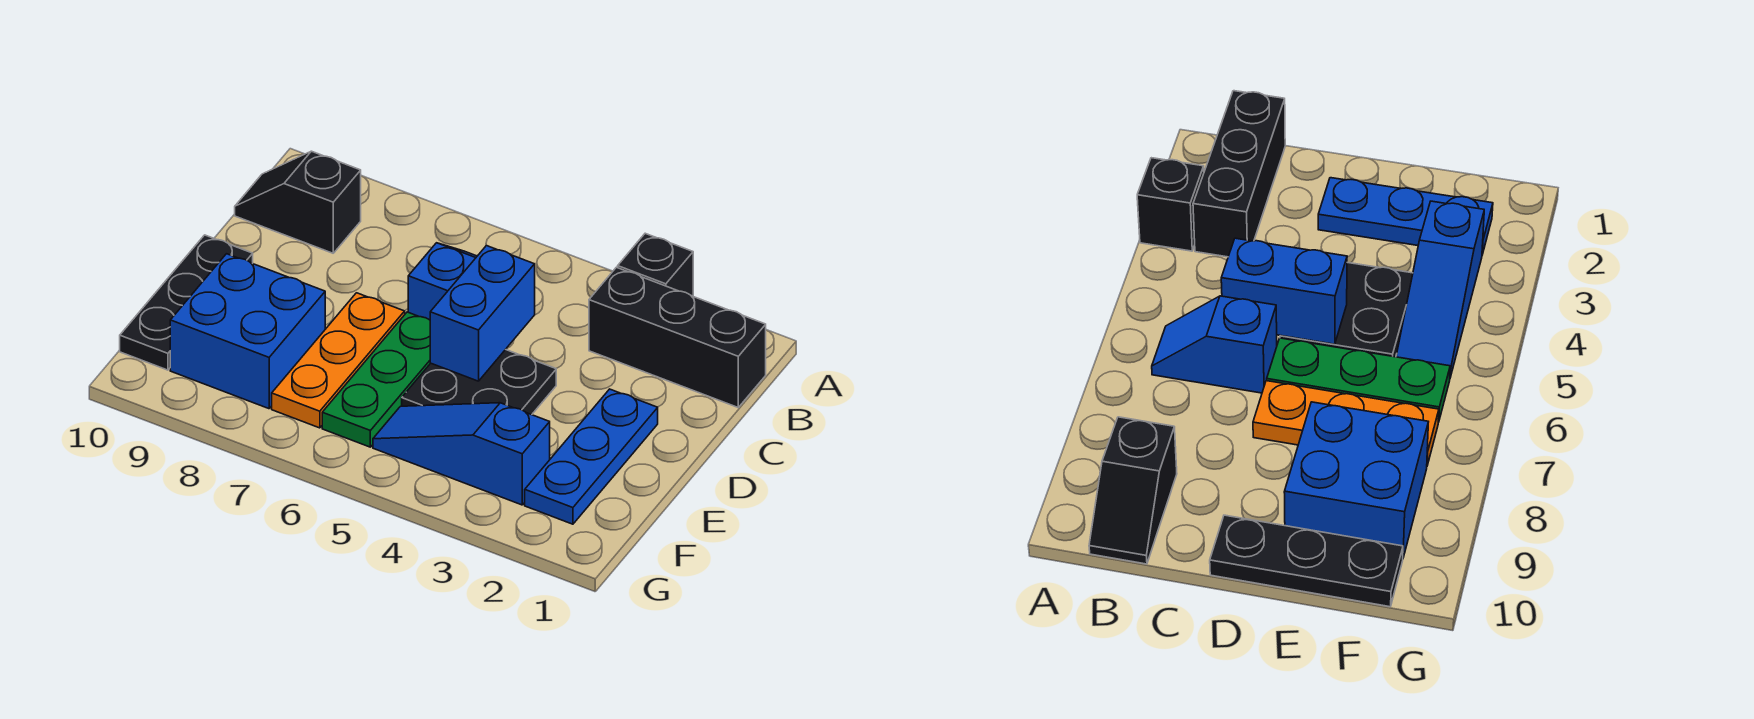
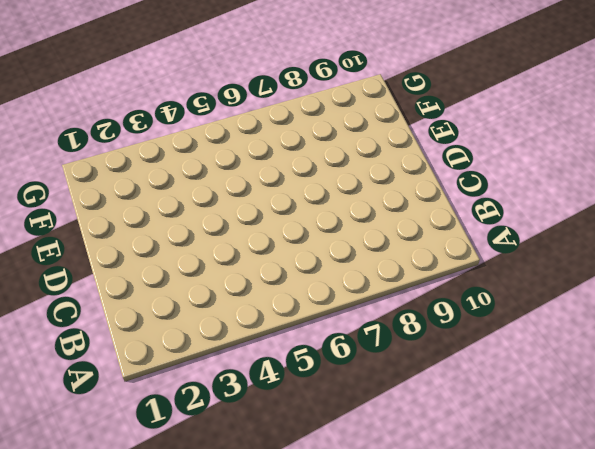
none -> black 1x1 brick [618,233,693,296]
none -> black 1x3 brick [589,267,766,407]
none -> blue 1x2 slope [408,243,477,320]

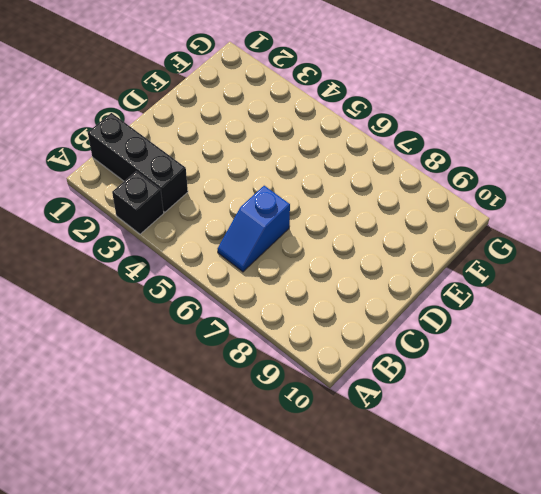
none -> black 1x2 slope [235,151,361,253]
none -> blue 1x3 plate [525,389,658,524]
none -> black 2x2 plate [402,350,556,415]

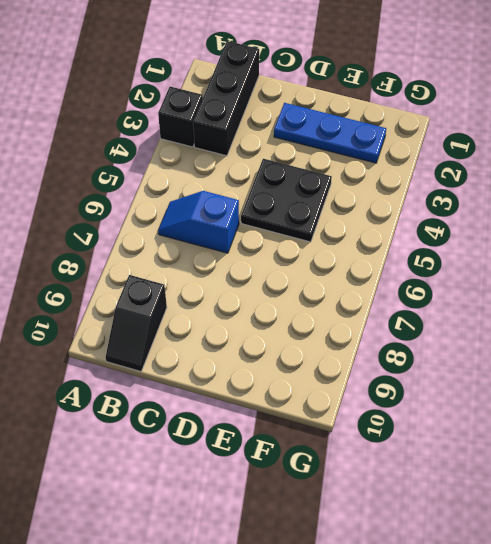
none -> green 1x3 plate [322,312,430,447]
none -> orange 1x3 plate [272,293,405,428]
none -> black 1x3 plate [120,235,253,370]

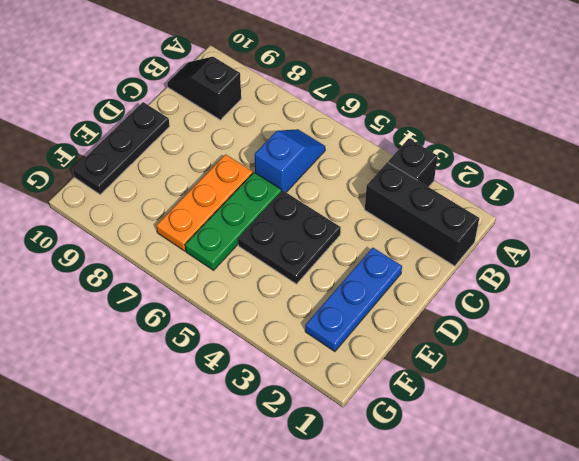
none -> blue 2x2 brick [170,254,325,409]
none -> blue 1x3 slope [373,403,550,505]
none -> blue 1x2 brick [430,246,535,381]

